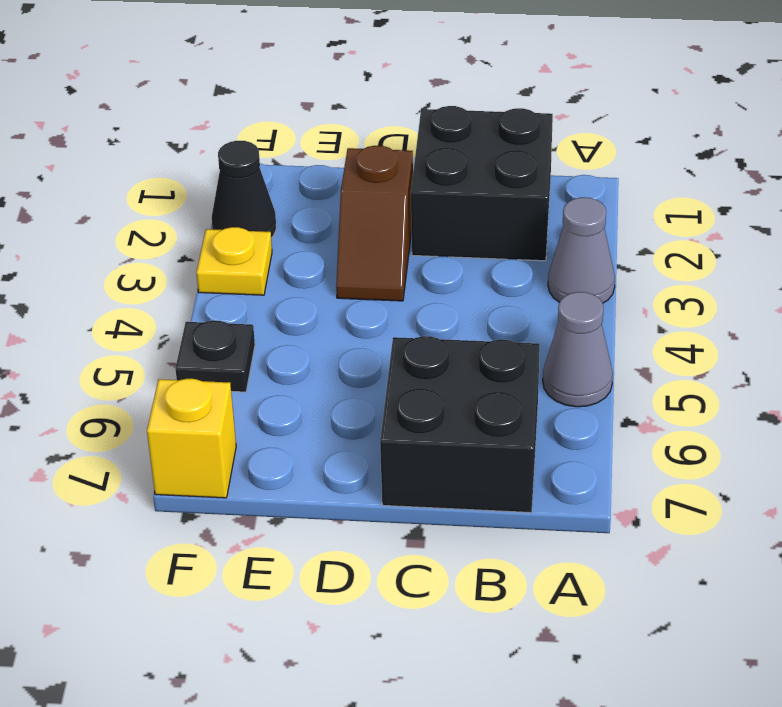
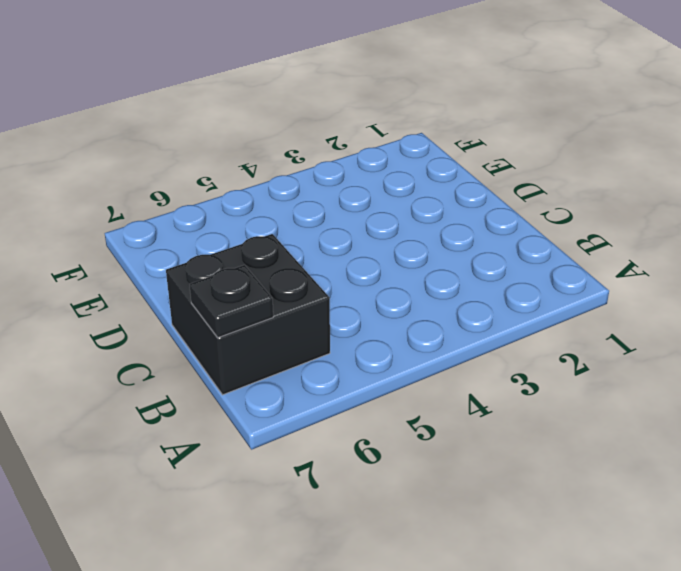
black 1x1 plate [190,265,273,338] -> black 1x1 plate moved to [175,320,255,392]
none -> grey 1x1 cone [548,197,615,303]
none -> grey 1x1 cone [543,292,613,407]

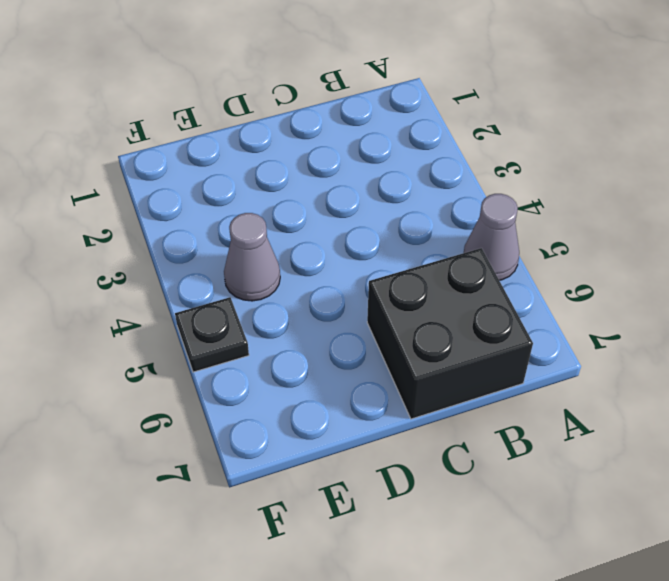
grey 1x1 cone [224,213,280,301] -> grey 1x1 cone moved to [548,197,615,303]
none -> black 2x2 brick [411,106,553,261]
none -> brown 1x2 slope [336,146,413,301]

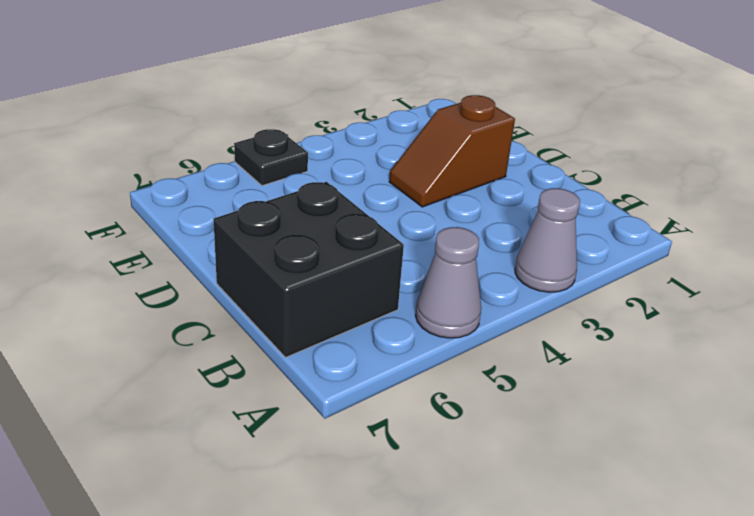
none -> black 2x2 brick [411,106,553,261]
none -> black 1x1 cone [212,141,276,238]

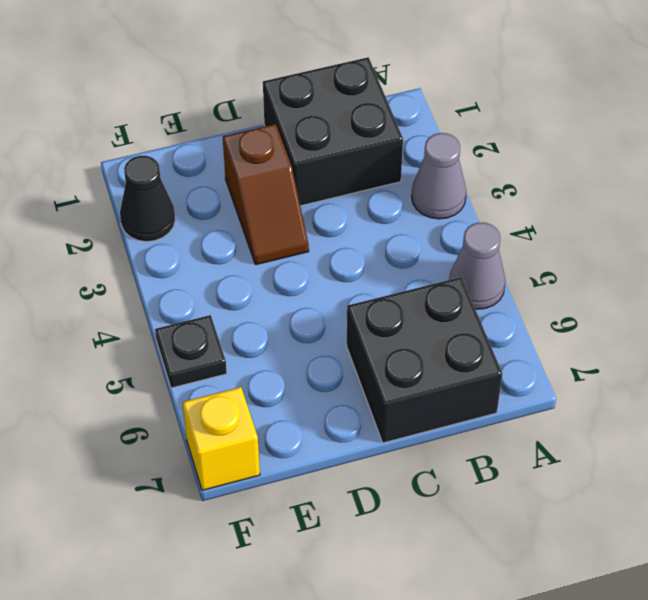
none -> yellow 1x1 plate [196,227,272,295]

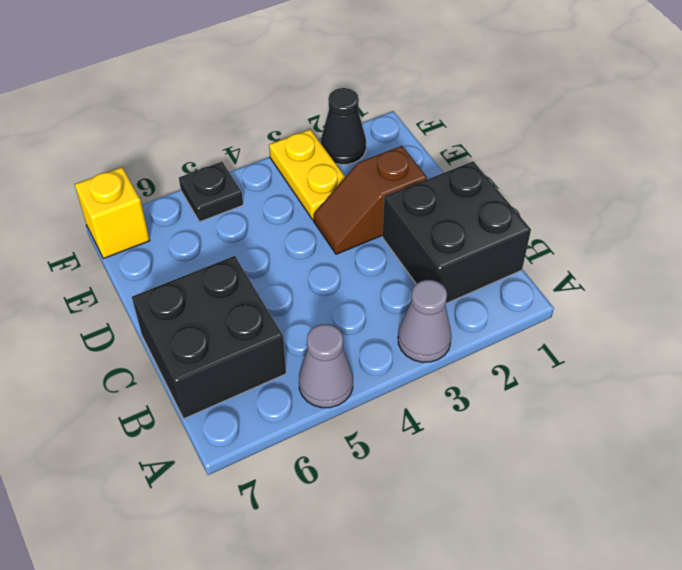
yellow 1x2 plate [269,129,345,220] -> yellow 1x1 plate [196,227,272,295]

